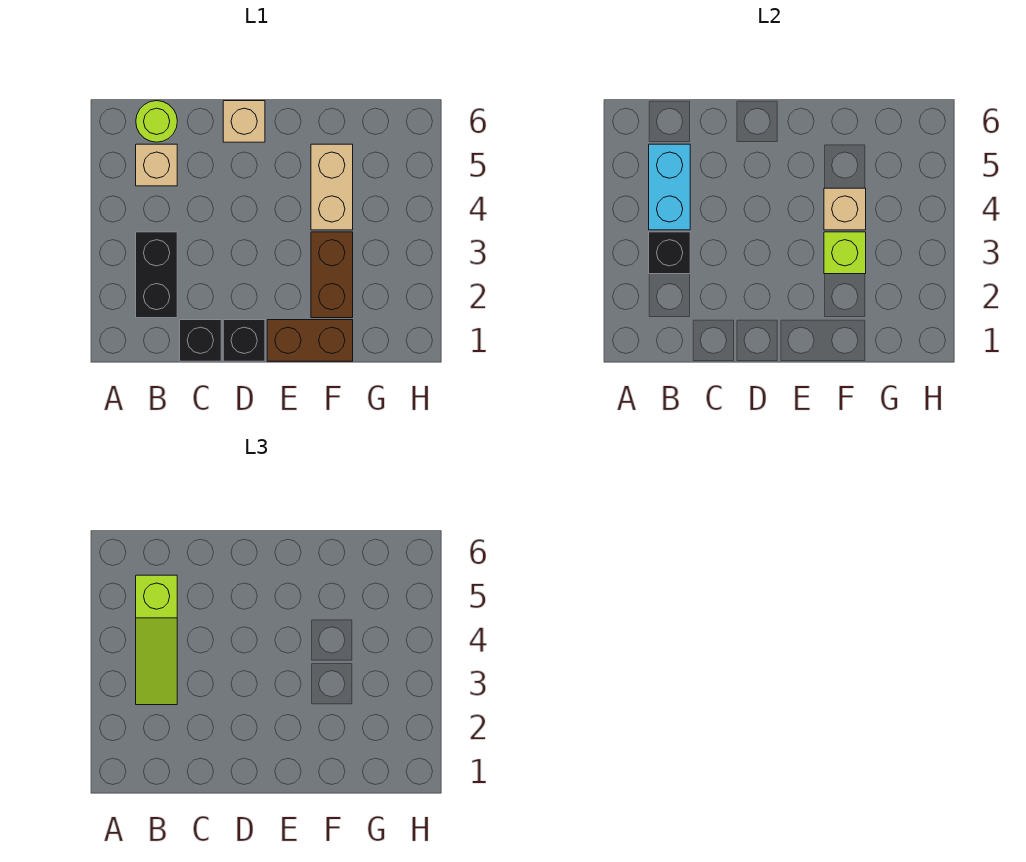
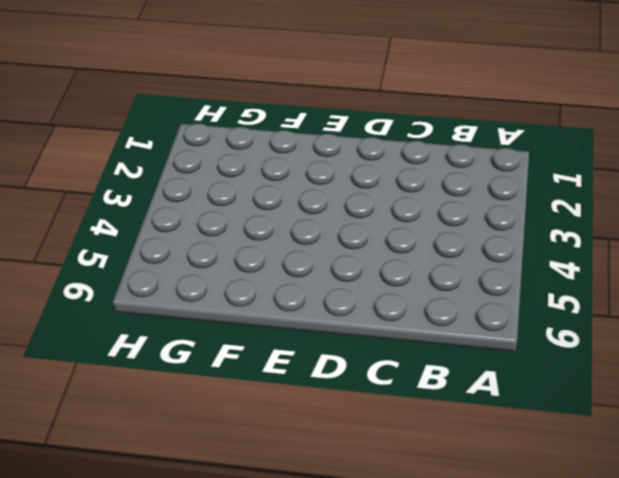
none -> black 1x2 brick [136,232,177,318]
none -> tan 1x1 brick [136,144,177,186]
none -> lime 1x1 round brick [136,101,177,142]

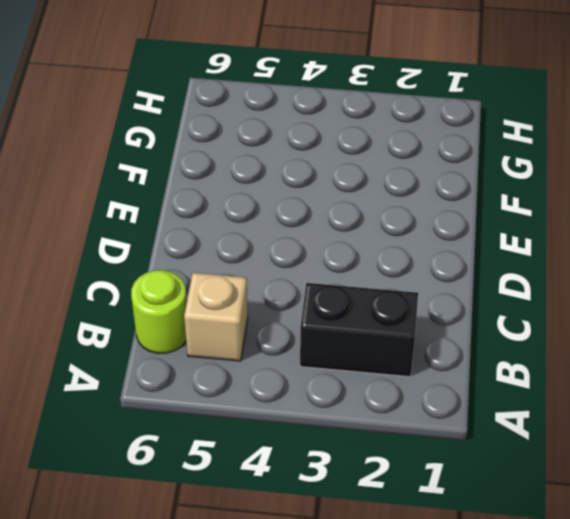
none -> black 1x1 brick [180,320,221,361]
none -> black 1x1 brick [223,320,265,361]
none -> tan 1x1 brick [223,101,265,142]

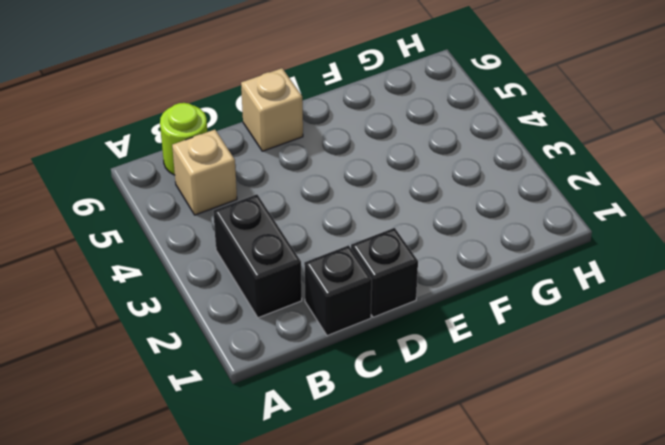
none -> brown 1x2 brick [267,320,353,361]
none -> brown 1x2 brick [311,232,353,318]
none -> tan 1x2 brick [311,144,353,230]

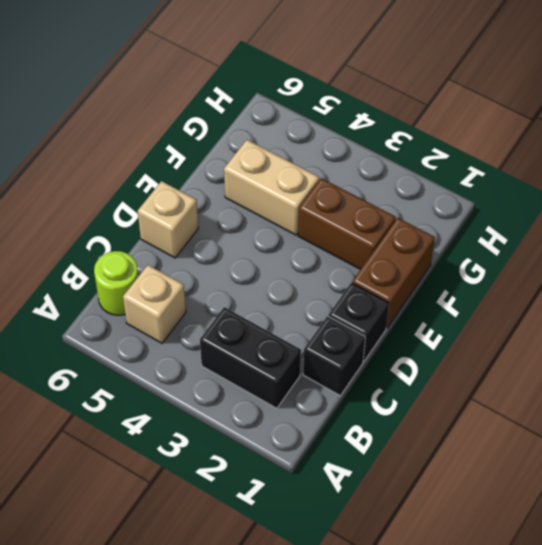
none -> black 1x1 brick [649,232,690,274]
none -> cyan 1x2 brick [649,144,690,230]
none -> lime 1x1 brick [824,232,866,274]

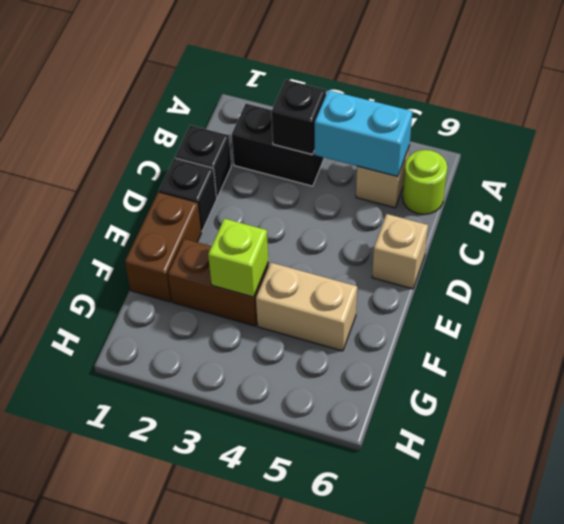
none -> tan 1x1 brick [824,188,866,230]
none -> lime 1x3 slope [136,575,177,705]

